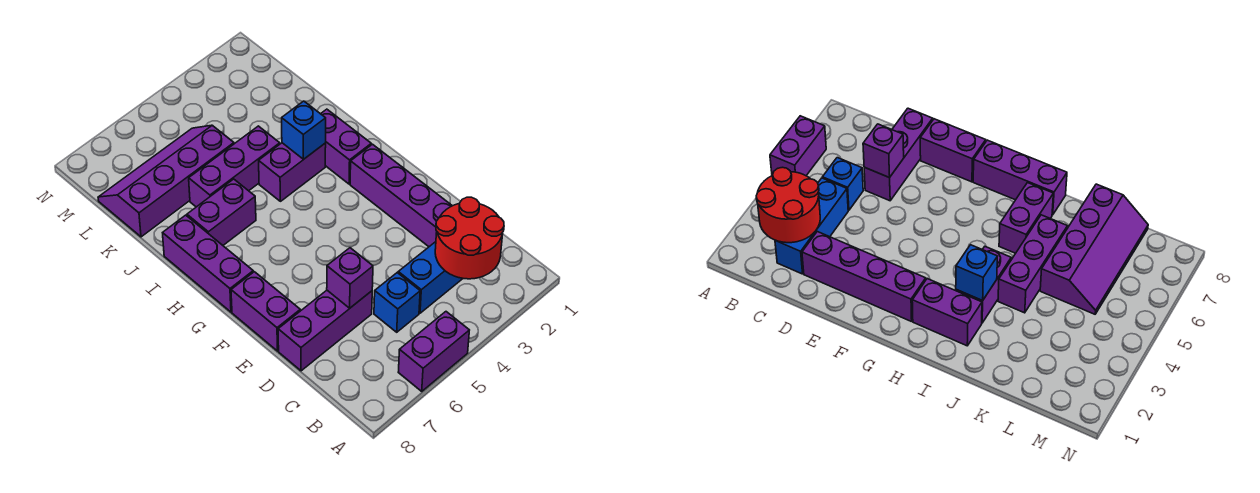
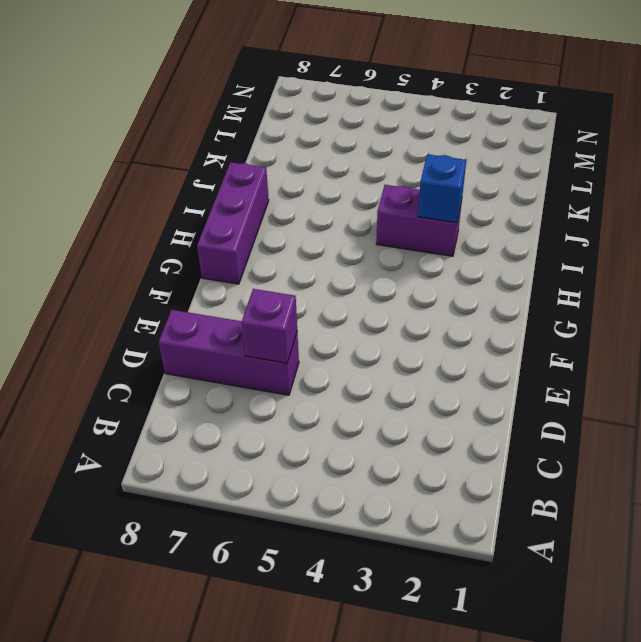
none -> purple 1x2 brick [398,312,469,391]
none -> blue 1x3 brick [398,242,463,313]
none -> blue 1x1 brick [374,273,420,332]

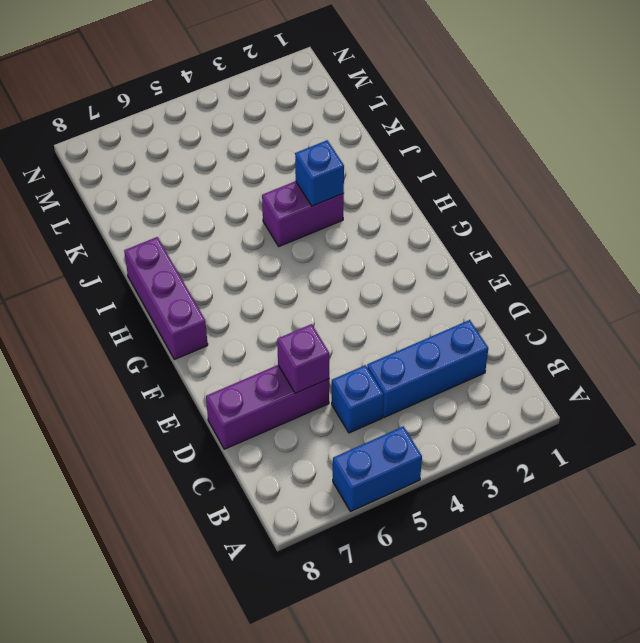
blue 1x2 brick [333,426,422,512] -> purple 1x2 brick [398,312,469,391]
none -> purple 1x4 brick [350,144,452,247]
none -> purple 1x2 brick [231,272,300,351]
none -> purple 1x2 brick [321,109,371,184]

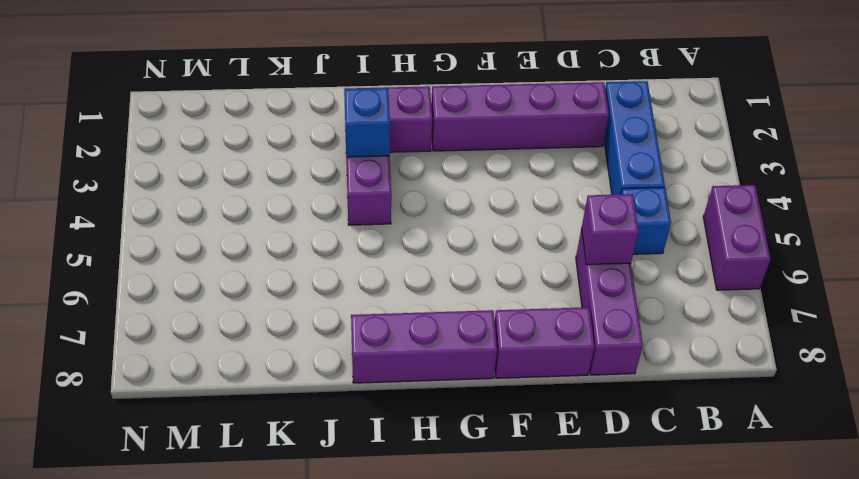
none -> purple 1x2 brick [187,179,256,245]
none -> purple 1x3 brick [189,126,280,207]
none -> purple 2x4 slope [98,125,234,237]

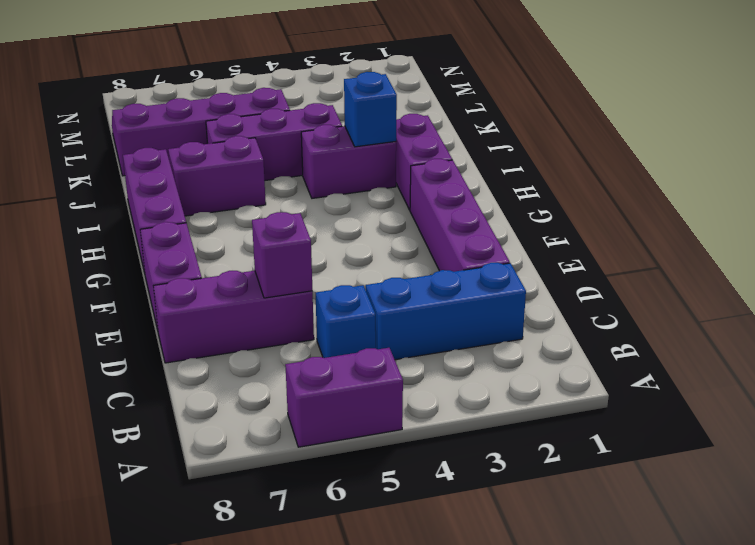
none -> red 2x2 round brick [435,197,504,279]

